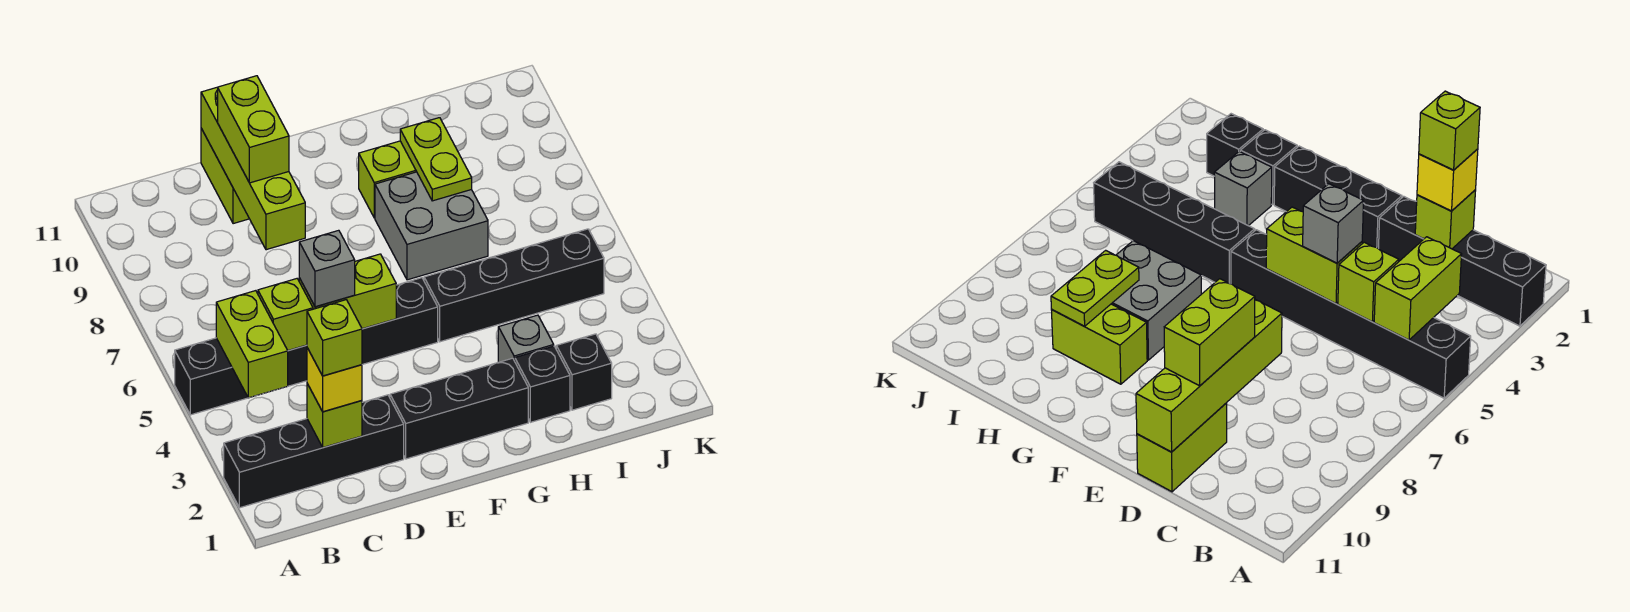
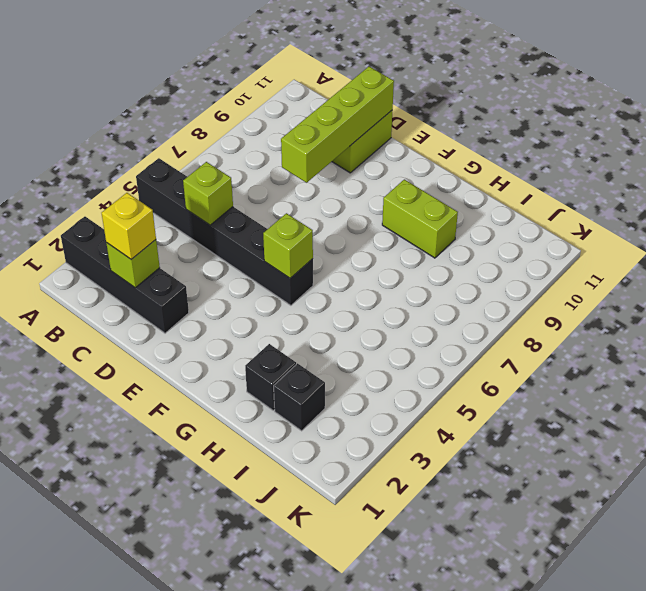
lime 1x1 brick [263,213,313,278] -> lime 1x1 brick moved to [307,300,362,376]
none -> black 1x3 brick [390,358,528,459]
none -> black 1x4 brick [424,229,604,342]
none -> grey 2x2 brick [375,172,488,280]

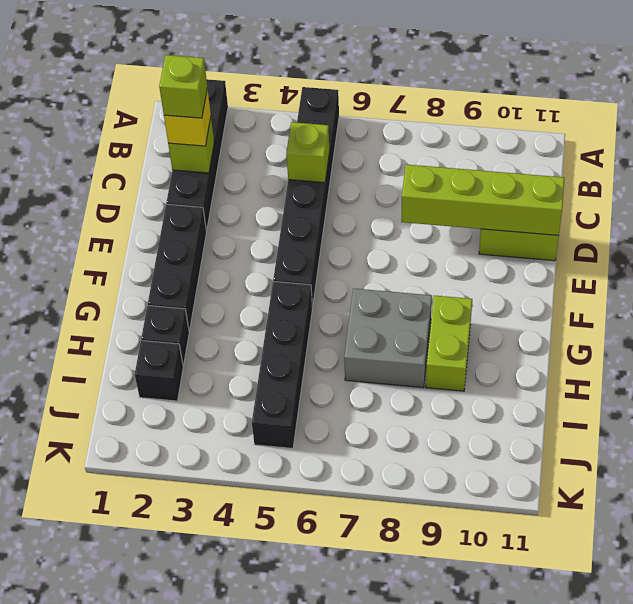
none -> grey 1x1 brick [498,315,554,362]
none -> lime 1x2 brick [216,291,288,398]
none -> lime 1x2 brick [299,254,396,329]

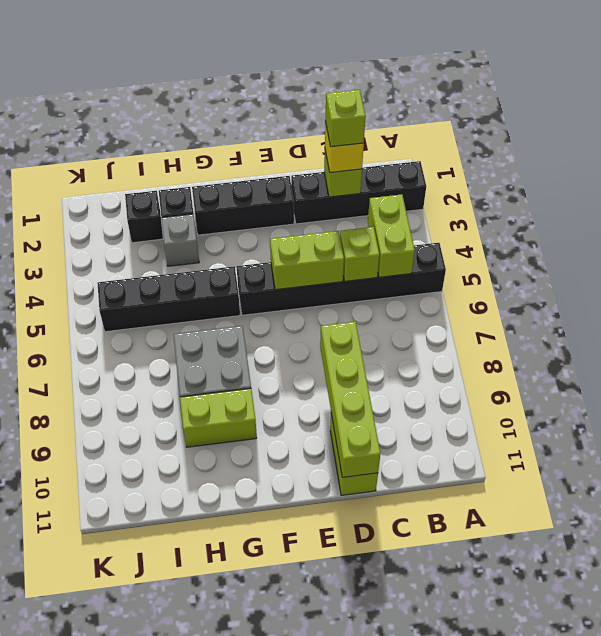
none -> lime 1x2 plate [400,118,472,201]
none -> grey 1x1 brick [299,230,355,307]
none -> lime 1x2 brick [218,76,289,183]

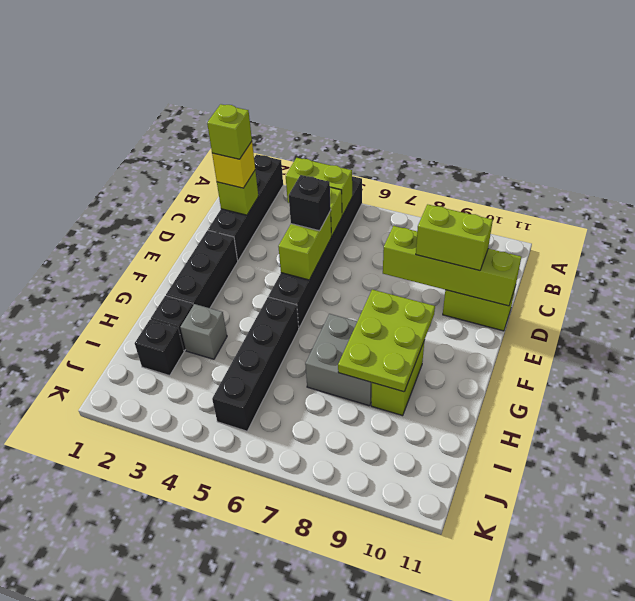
black 1x1 brick [289,175,331,231] -> grey 1x1 brick [299,230,355,307]
lime 2x3 plate [338,290,435,392] -> lime 1x2 plate [400,118,472,201]

